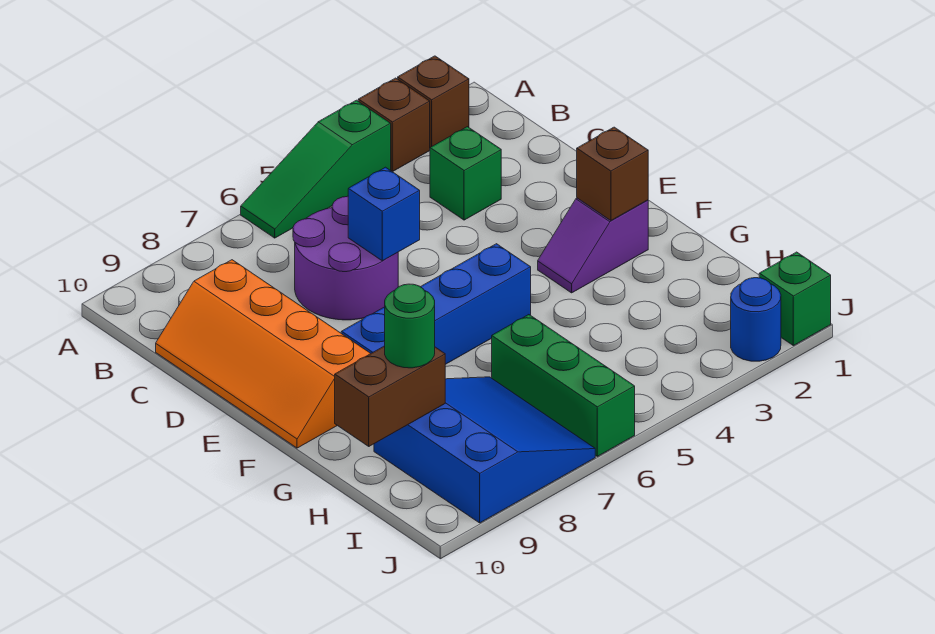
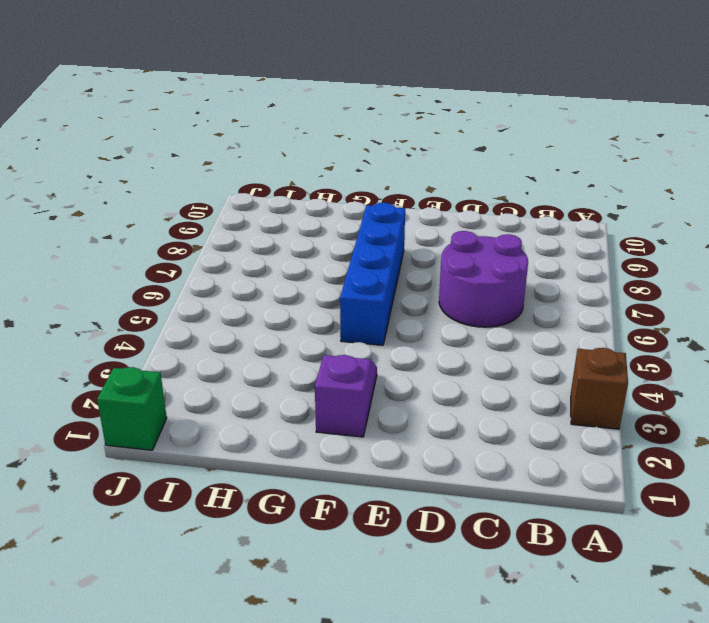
none -> brown 1x1 brick [398,56,469,147]
none -> green 1x3 slope [241,100,391,238]
none -> green 1x1 brick [430,127,501,220]

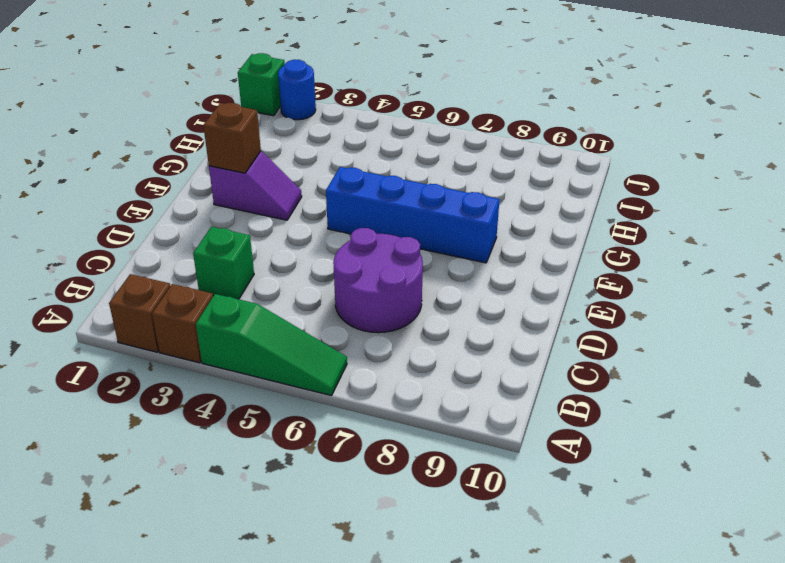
none -> orange 2x4 slope [156,260,371,448]
none -> green 1x3 brick [492,315,635,456]
none -> blue 3x3 slope [374,377,595,523]

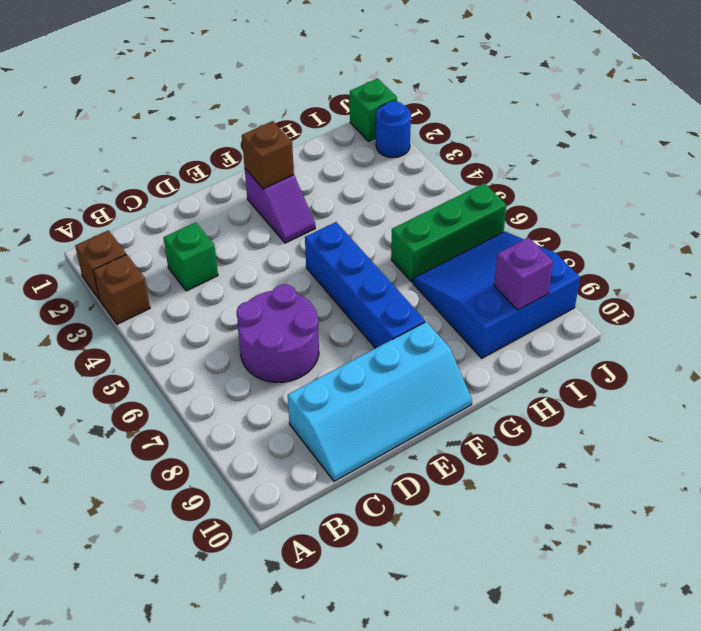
cyan 2x4 slope [288,322,472,481] -> orange 2x4 slope [156,260,371,448]
purple 1x1 brick [494,237,553,310] -> none
none -> green 1x3 slope [241,100,391,238]
none -> blue 1x1 brick [348,167,420,261]
none -> brown 1x2 brick [335,346,445,446]

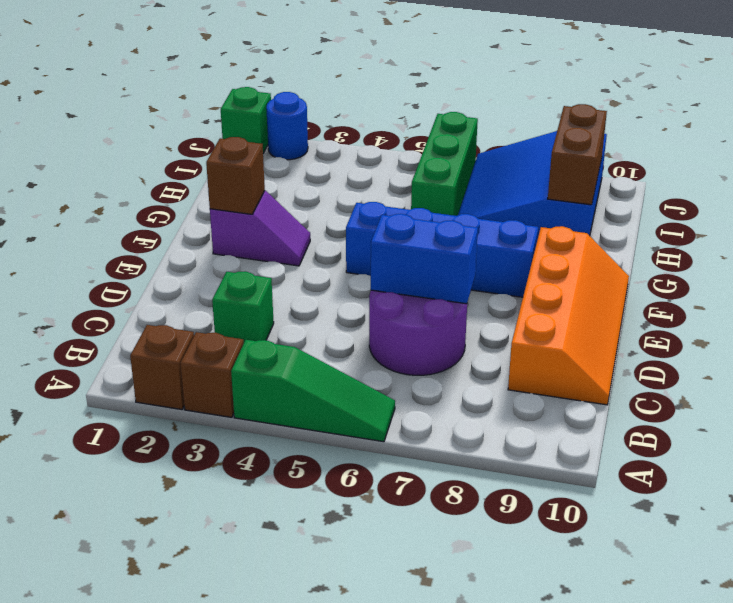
blue 1x2 brick [371,214,478,304] -> blue 1x1 brick [348,167,420,261]
brown 1x2 brick [548,104,607,205] -> brown 1x2 brick turned to [335,346,445,446]
none -> green 1x1 round brick [385,284,435,368]

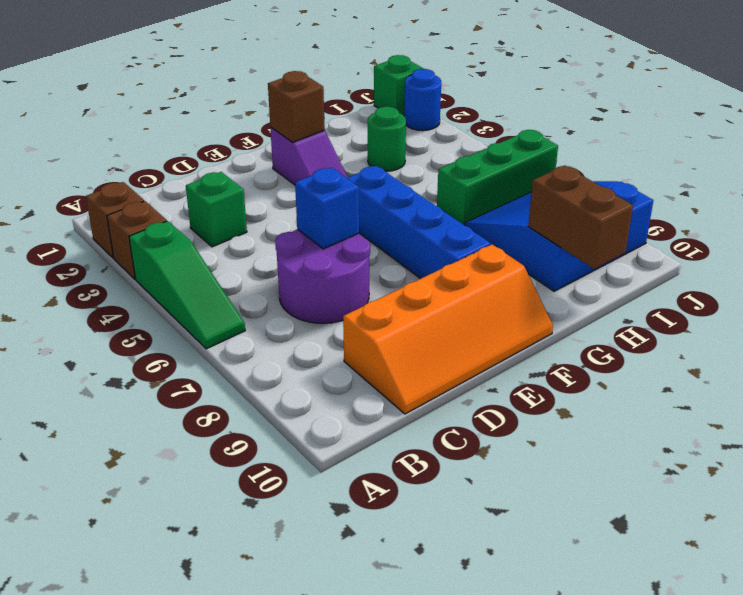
green 1x1 round brick [368,107,406,171] -> green 1x1 round brick moved to [385,284,435,368]

